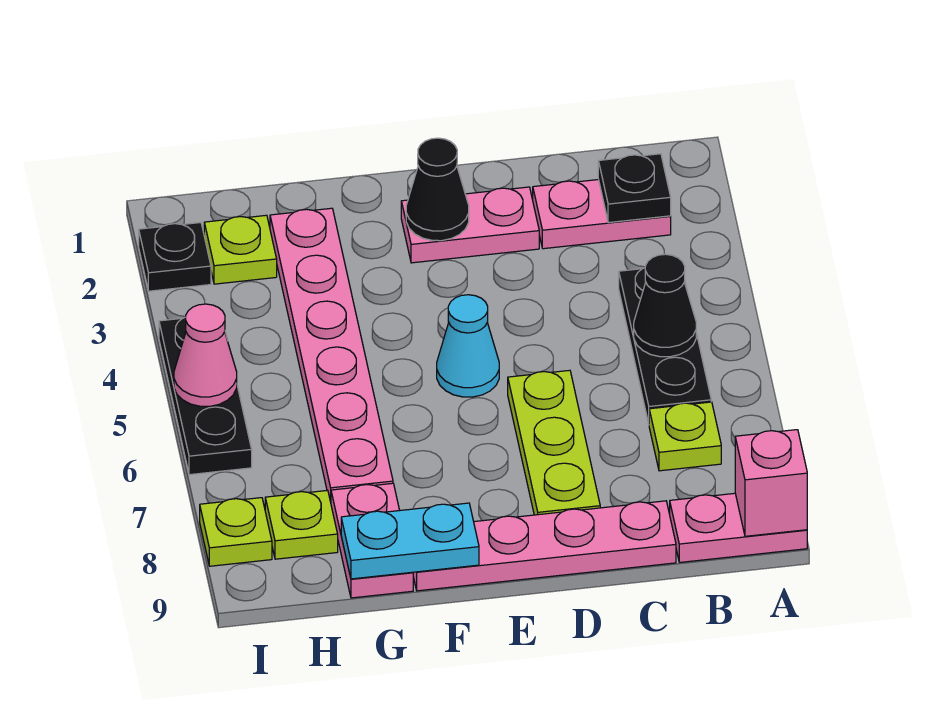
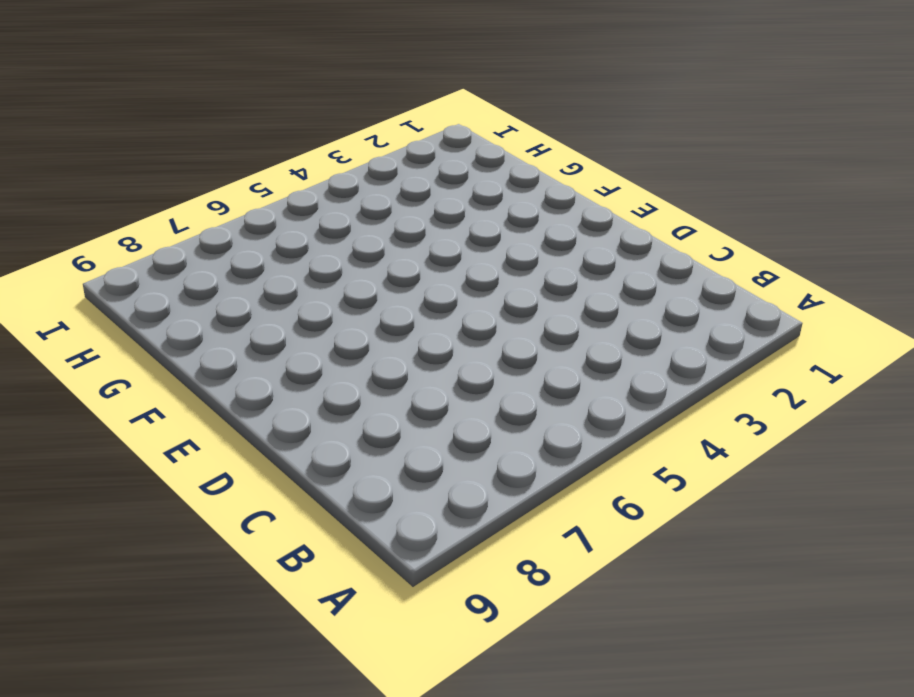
none -> pink 1x2 plate [670,493,807,562]
none -> pink 1x2 plate [533,180,671,249]
none -> black 1x3 plate [619,268,711,423]

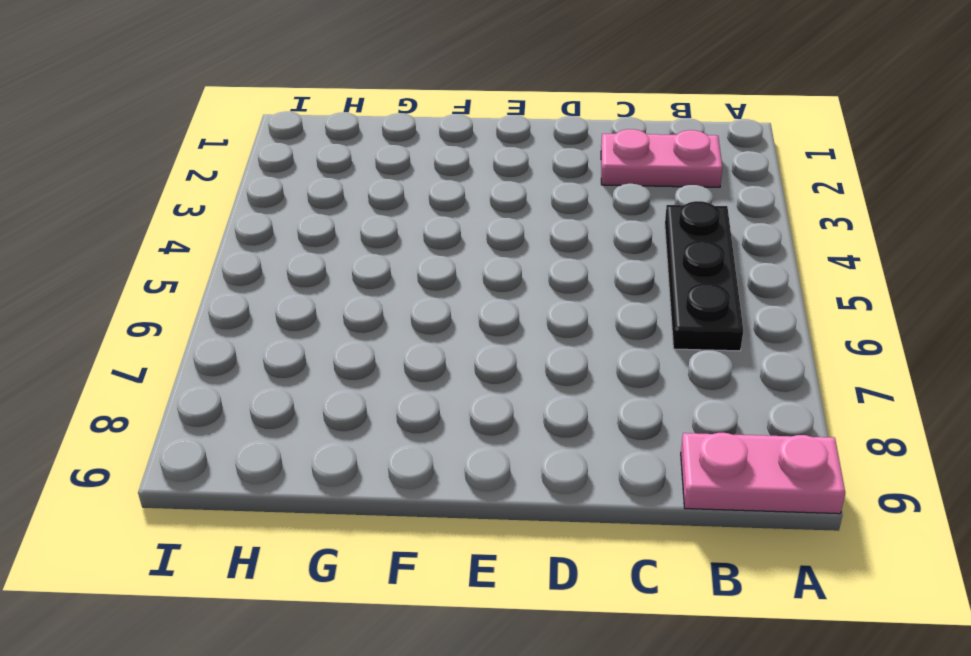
none -> lime 1x1 plate [649,402,721,471]
none -> pink 1x4 plate [413,501,676,591]
none -> pink 1x2 plate [401,187,539,263]

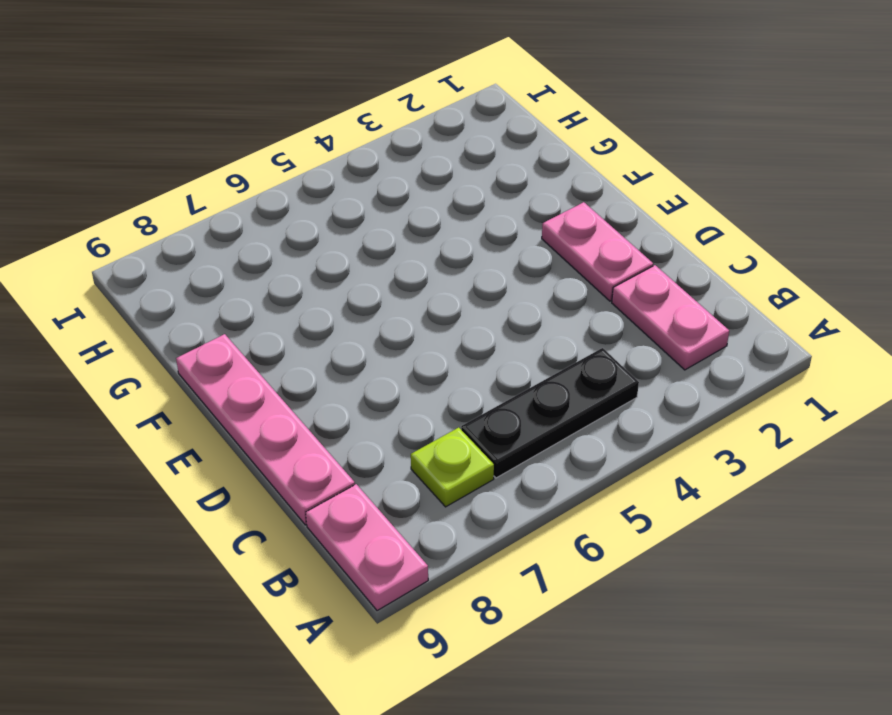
none -> lime 1x3 plate [508,370,600,515]
none -> cyan 1x1 cone [437,295,499,397]
none -> pink 1x6 plate [270,208,393,502]

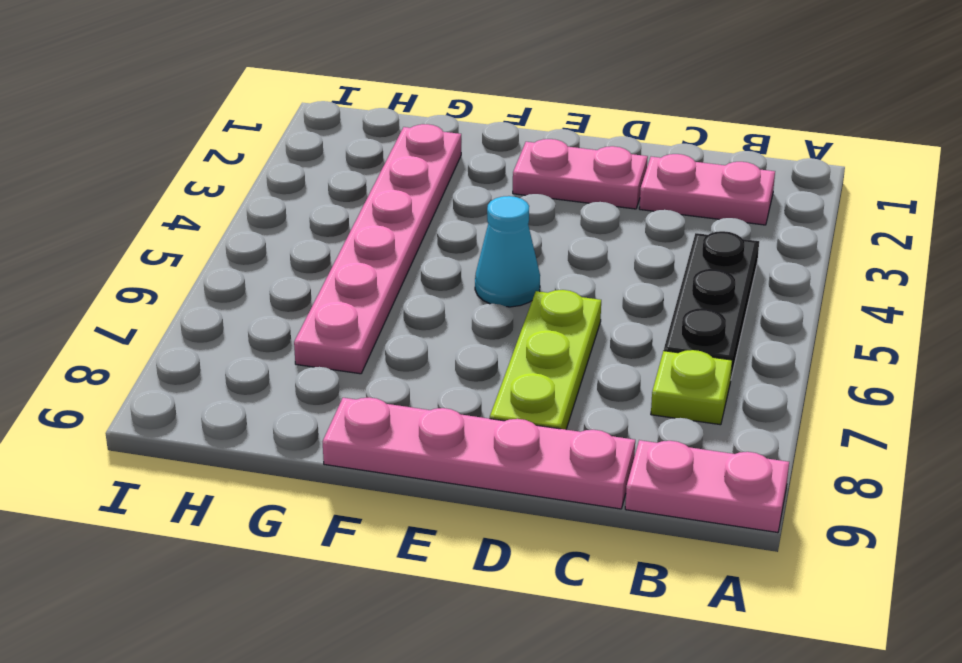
none -> pink 1x2 plate [331,483,413,598]
none -> lime 1x1 plate [204,215,277,284]
none -> lime 1x1 plate [265,490,338,559]

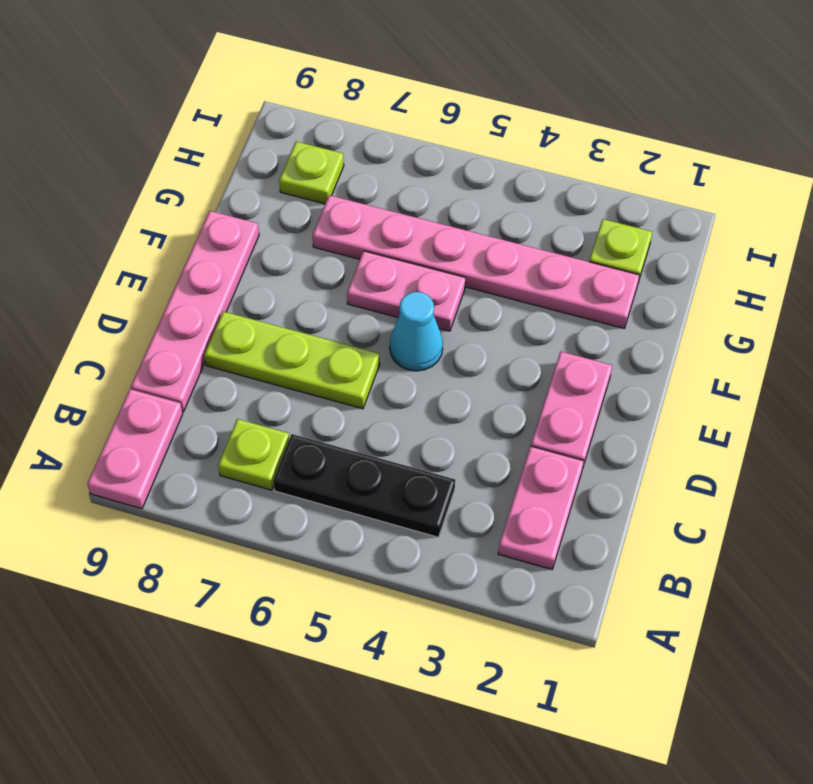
pink 1x2 plate [347,251,465,331] -> pink 1x2 plate moved to [331,483,413,598]
none -> black 1x1 plate [139,223,211,291]
none -> black 1x3 plate [159,317,252,475]
none -> lime 1x1 plate [200,498,272,566]

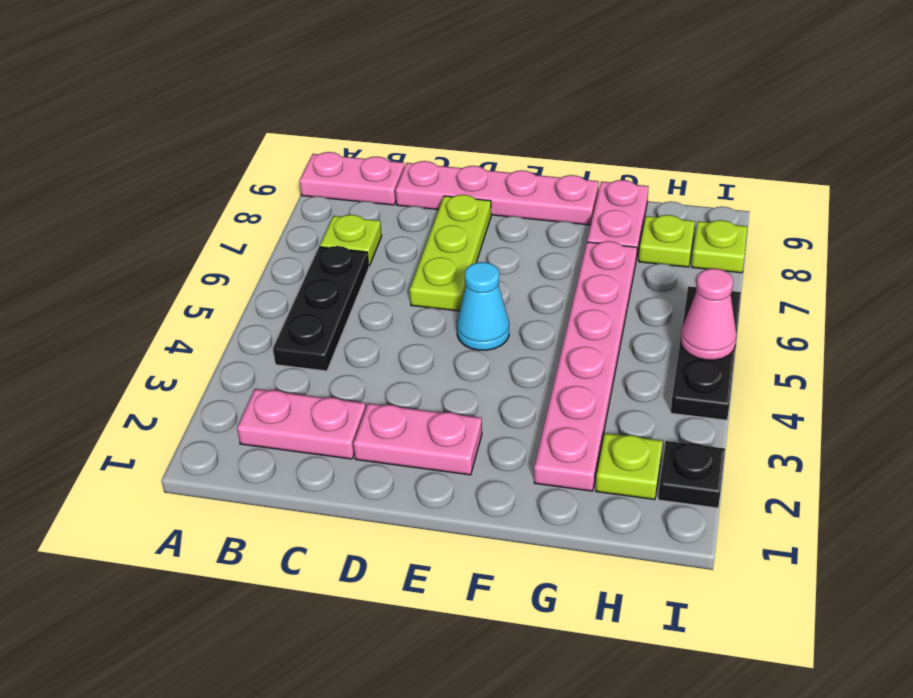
none -> pink 1x1 brick [735,430,807,536]
none -> black 1x1 plate [598,154,671,223]
none -> black 1x1 cone [634,254,696,357]

